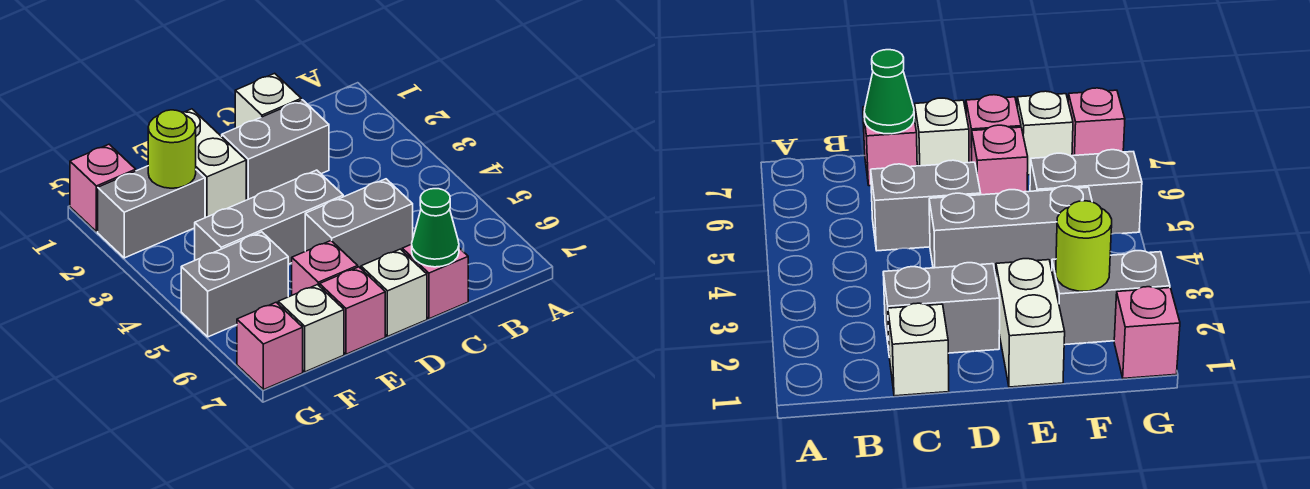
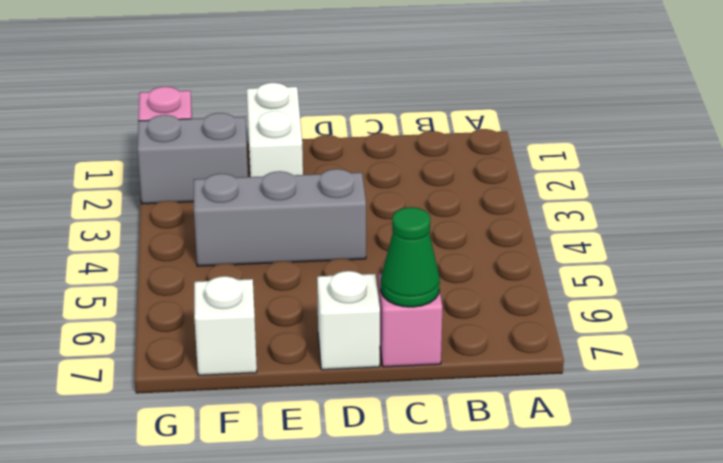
none -> white 1x1 brick [235,73,301,128]
none -> grey 1x2 brick [222,100,329,200]
none -> grey 1x2 brick [305,179,413,268]

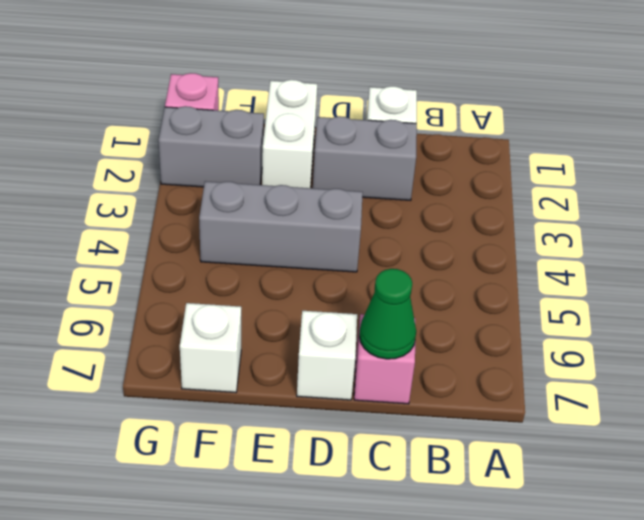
none -> grey 1x2 brick [305,179,413,268]
none -> pink 1x1 brick [292,241,358,295]
none -> pink 1x1 brick [320,267,385,354]

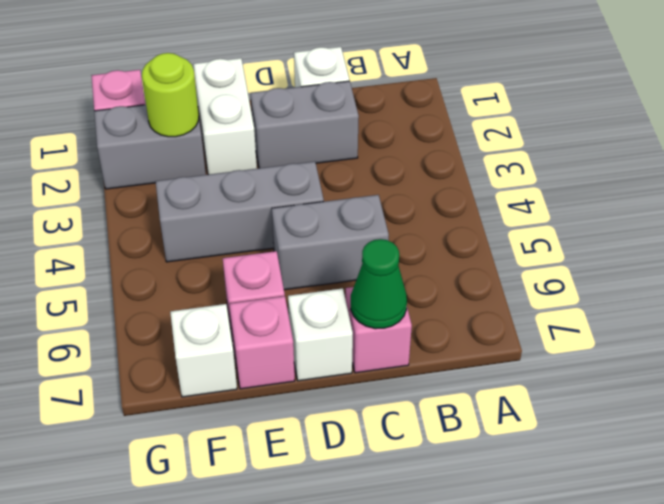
none -> grey 1x2 brick [181,232,288,337]
none -> pink 1x1 brick [237,302,303,390]

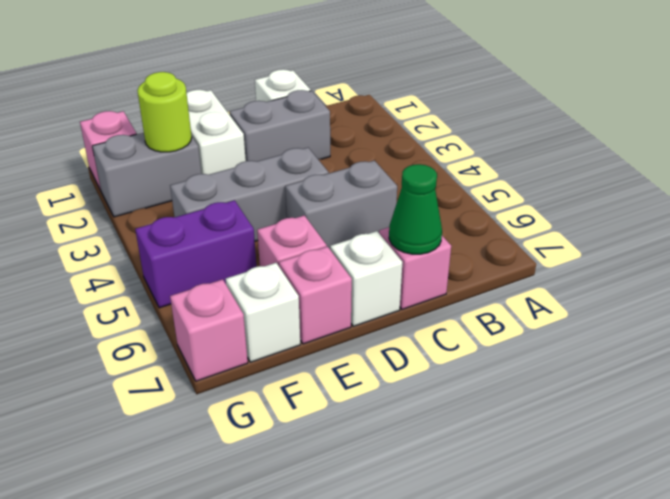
purple 1x2 brick [135,200,256,308] -> grey 1x2 brick [181,232,288,337]

